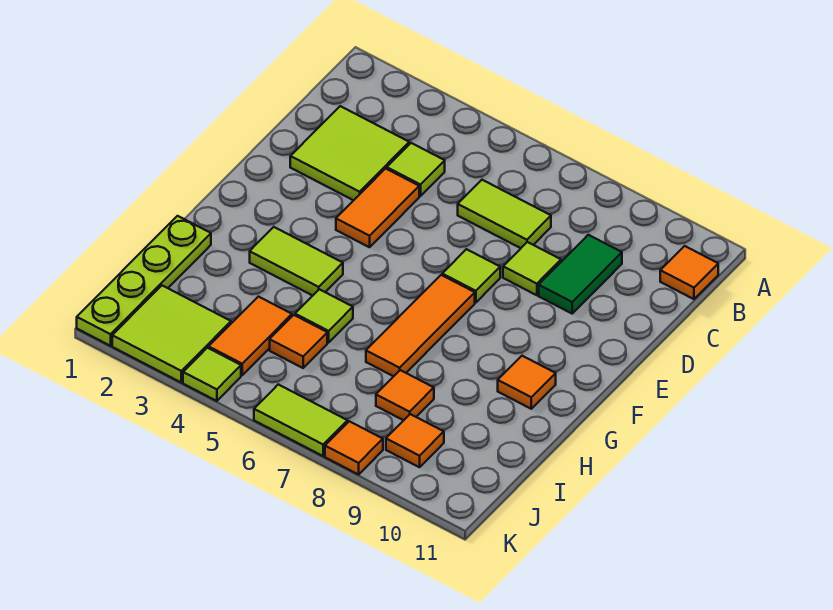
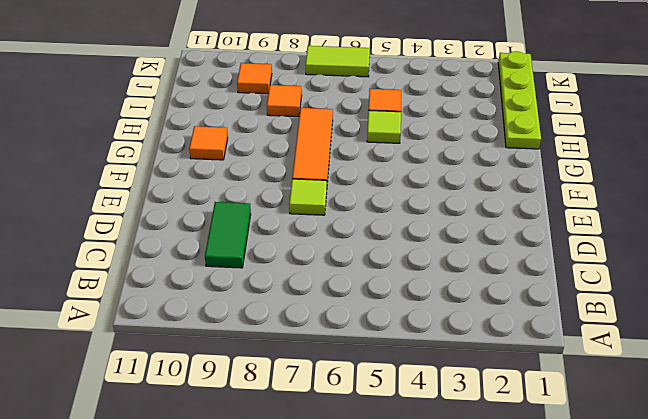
none -> orange 1x1 tile [660,246,718,299]
none -> lime 2x2 tile [290,106,409,200]
none -> lime 1x1 tile [387,143,445,196]

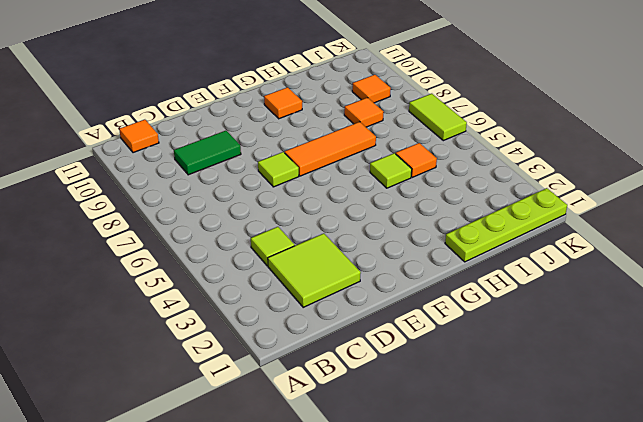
none -> lime 1x2 tile [458,180,551,248]
none -> orange 1x2 tile [336,168,419,247]
none -> lime 1x1 tile [503,242,561,295]

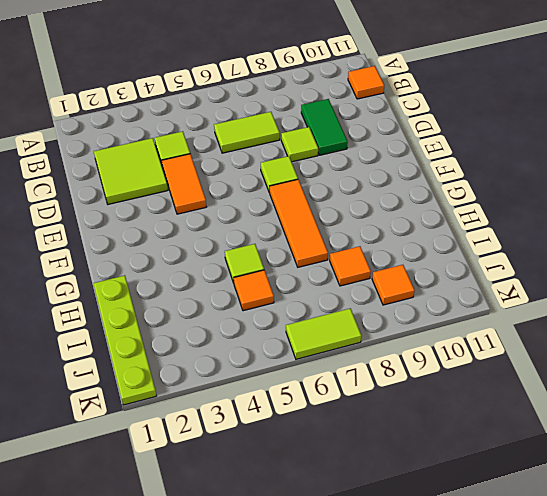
none -> lime 1x2 tile [250,227,343,296]
none -> orange 1x1 tile [498,356,556,409]
none -> orange 1x2 tile [209,297,292,375]

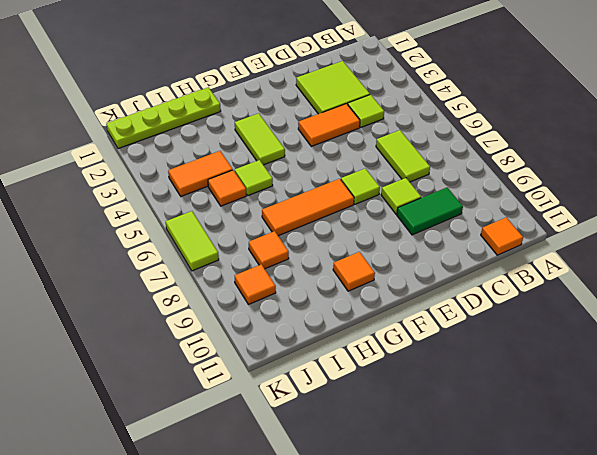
none -> lime 2x2 tile [112,286,231,382]
none -> lime 1x1 tile [183,348,241,401]
none -> orange 1x1 tile [325,421,383,474]

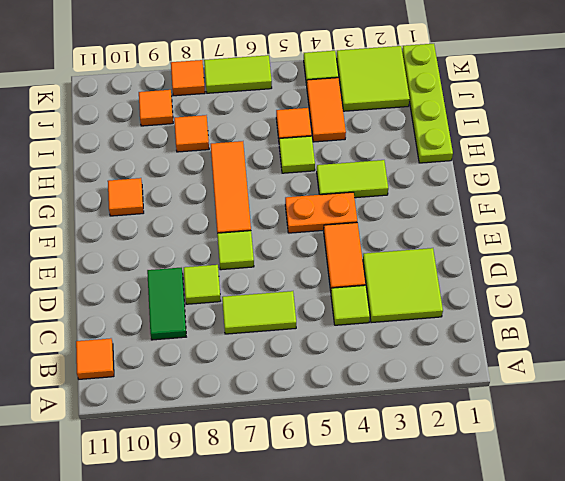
orange 1x2 plate [285,192,357,233] -> none

